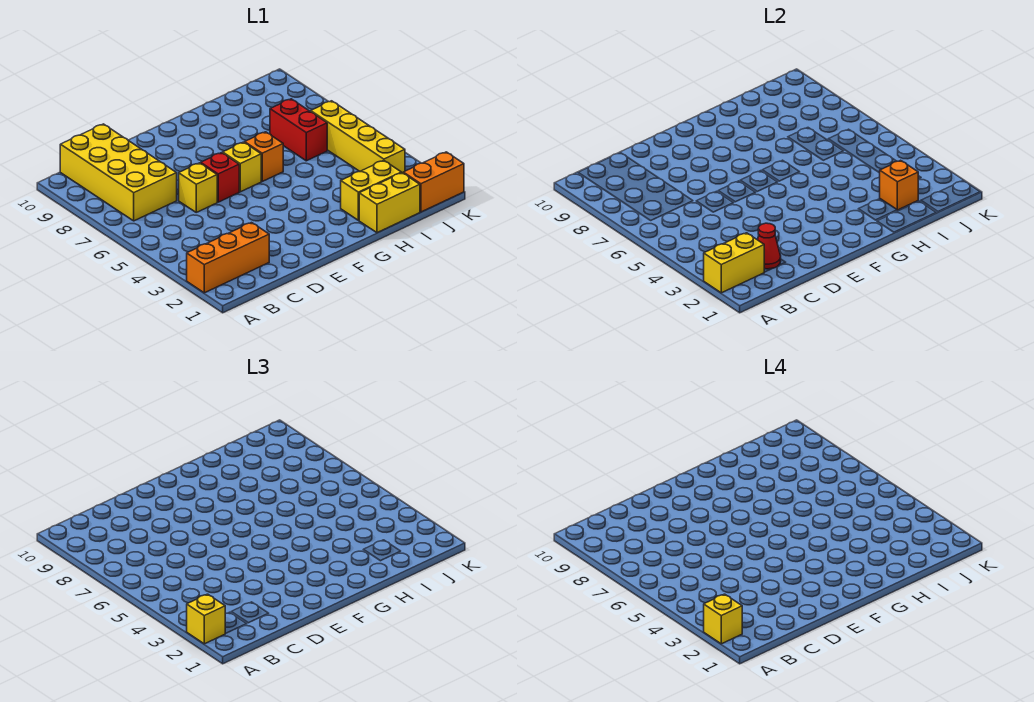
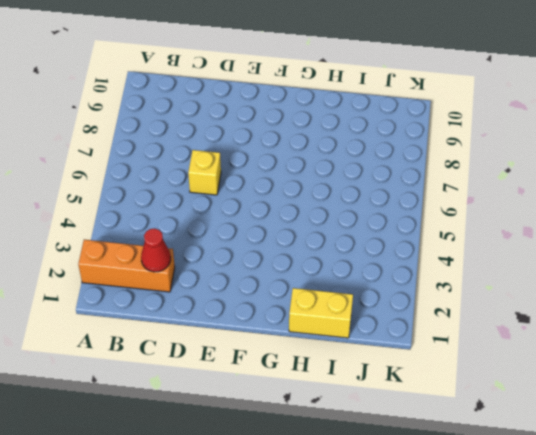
none -> yellow 2x4 brick [60,124,177,221]
none -> red 1x1 brick [201,153,239,202]
none -> yellow 1x1 brick [223,142,261,192]

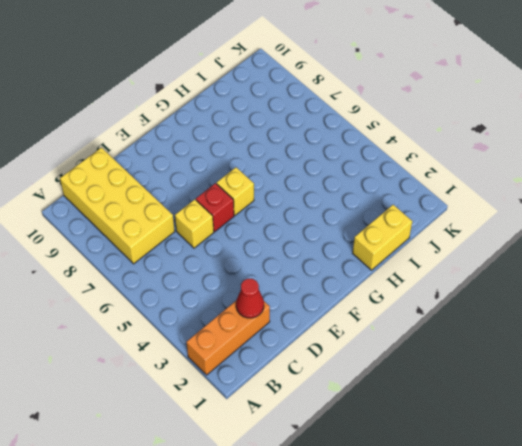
none -> orange 1x1 brick [245,132,283,181]
none -> yellow 1x2 brick [341,160,401,220]
none -> red 1x2 brick [270,99,327,161]

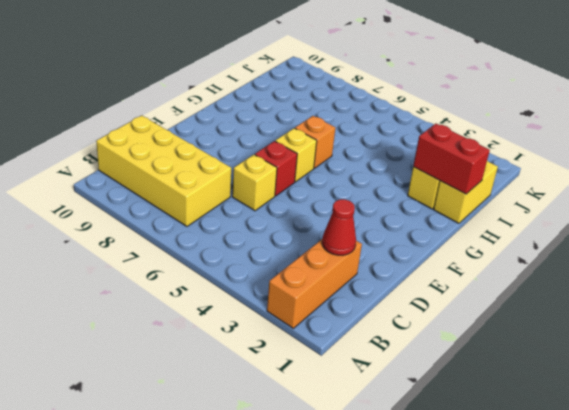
red 1x2 brick [413,124,490,194] -> red 1x2 brick moved to [270,99,327,161]
none -> orange 1x2 brick [403,152,464,212]
none -> yellow 1x4 brick [311,101,405,173]
none -> yellow 1x2 brick [704,233,764,293]

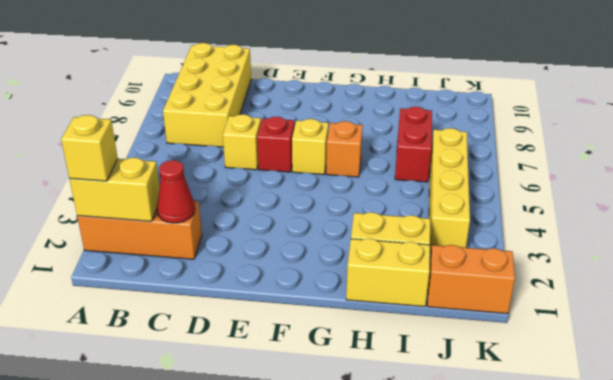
none -> orange 1x1 brick [880,160,918,210]
none -> yellow 1x1 brick [704,594,742,644]

